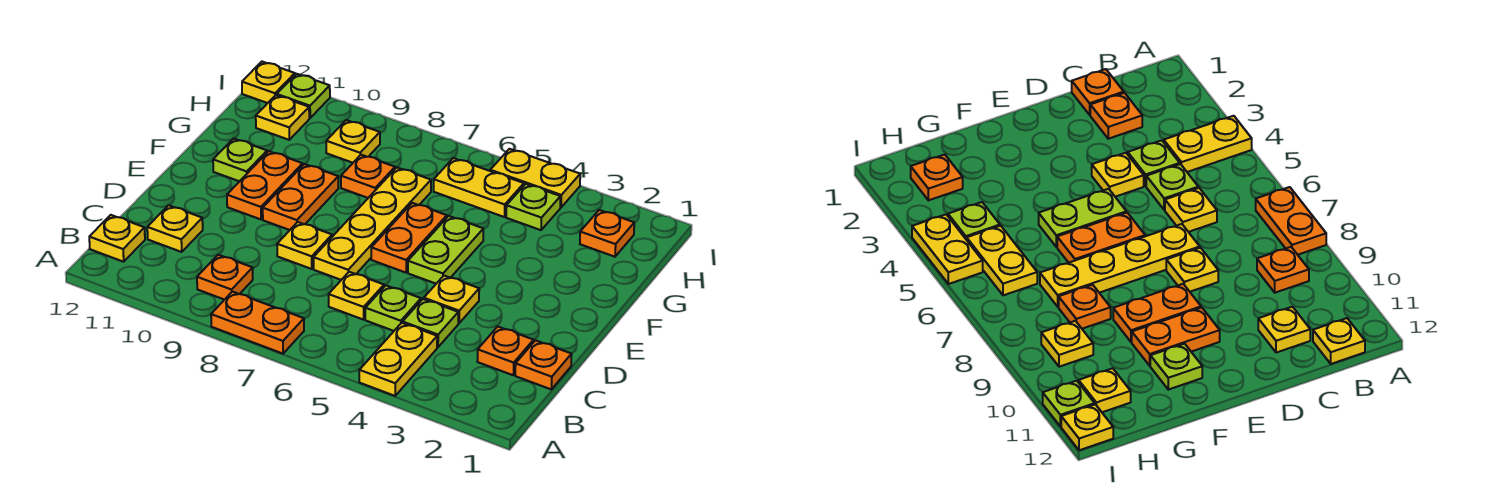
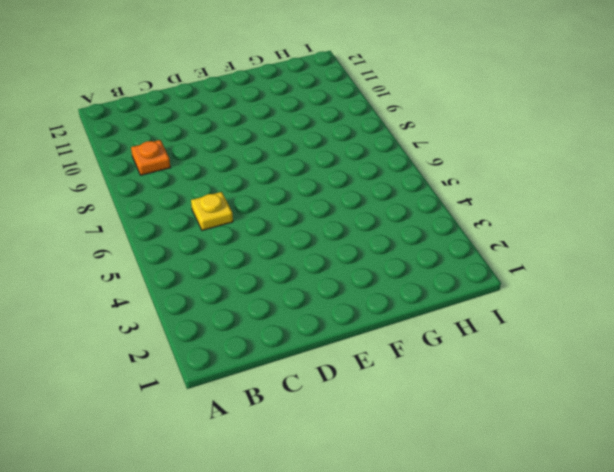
none -> yellow 1x2 plate [359,323,437,396]
none -> orange 1x2 plate [211,292,304,354]
none -> yellow 1x1 plate [89,215,145,262]

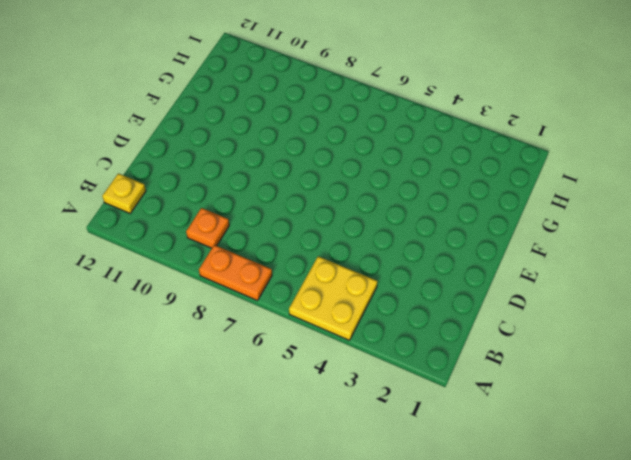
yellow 2x2 plate [289,256,377,340] -> yellow 1x2 plate [359,323,437,396]
none -> orange 1x1 plate [515,340,572,389]
none -> orange 1x1 plate [477,327,534,375]
none -> lime 1x1 plate [403,299,458,347]

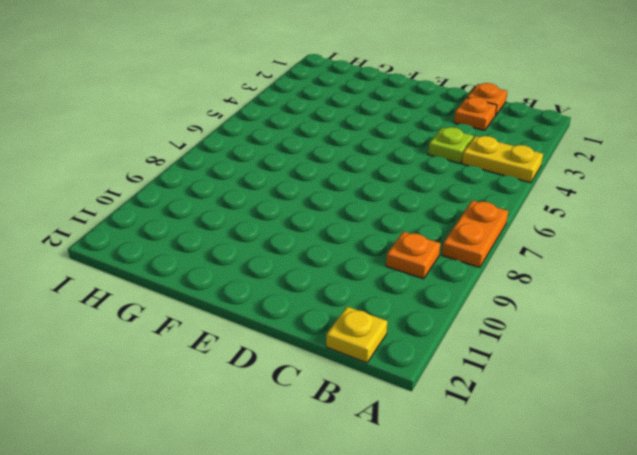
none -> lime 1x1 plate [365,285,421,331]
none -> yellow 1x1 plate [329,272,384,320]
none -> yellow 1x1 plate [147,205,203,252]

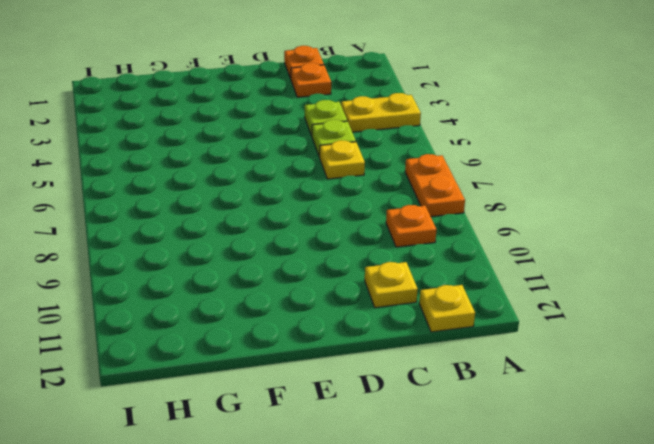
none -> yellow 1x1 plate [424,276,479,323]
none -> yellow 1x4 plate [313,168,431,280]
none -> yellow 1x1 plate [277,222,332,269]

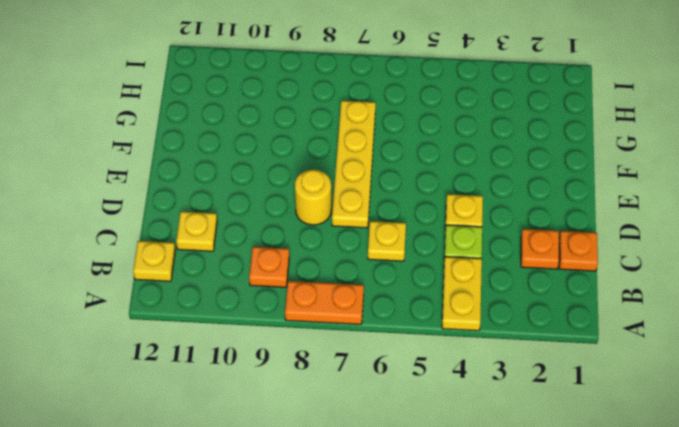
yellow 1x1 round brick [295,170,331,225] -> yellow 1x1 plate [277,222,332,269]
none -> lime 1x1 plate [365,285,421,331]
none -> lime 1x2 plate [408,216,483,284]
none -> orange 1x2 plate [371,203,447,273]

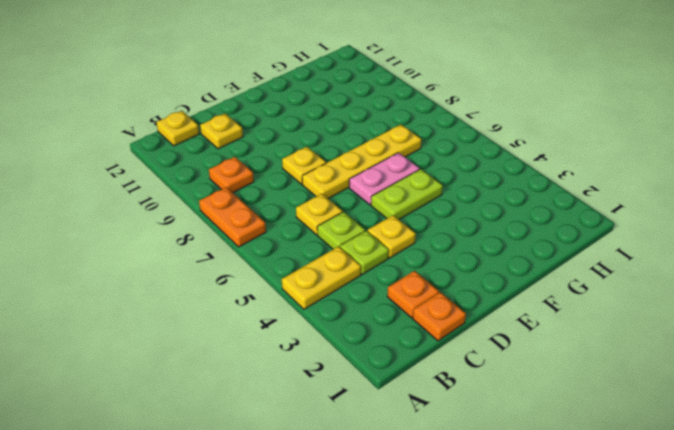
pink 1x2 plate [349,153,420,205] -> orange 1x2 plate [371,203,447,273]
none -> orange 1x2 plate [263,164,338,230]
none -> orange 1x2 plate [227,151,303,219]
none -> lime 1x1 plate [213,138,267,181]

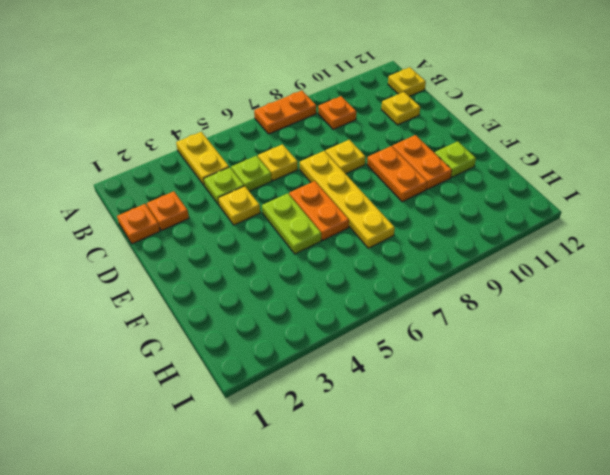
none -> orange 1x1 plate [341,155,395,198]
none -> orange 1x1 plate [580,210,634,257]
none -> lime 1x1 plate [506,184,561,230]

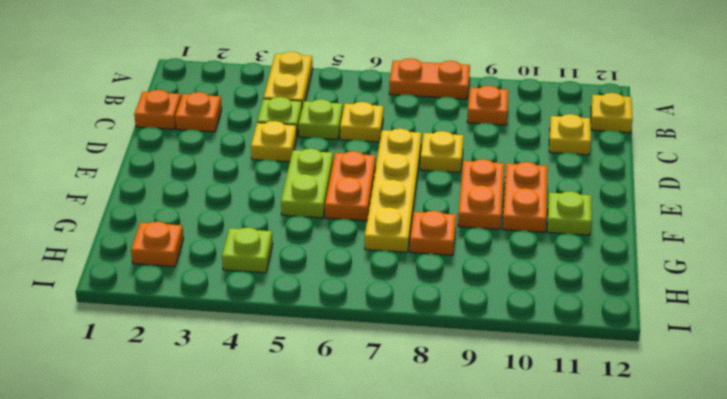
none -> yellow 1x2 plate [434,158,524,217]
none -> yellow 1x1 plate [326,120,380,163]
none -> yellow 1x1 plate [256,95,309,140]

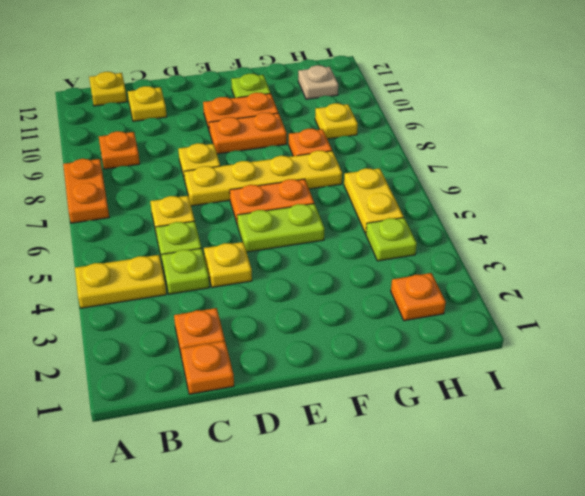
tan 1x1 plate [298,65,338,99] -> yellow 1x1 plate [256,95,309,140]
none -> yellow 1x2 plate [490,149,580,207]
none -> lime 1x1 plate [277,74,330,118]
none -> yellow 1x1 plate [242,62,295,103]

